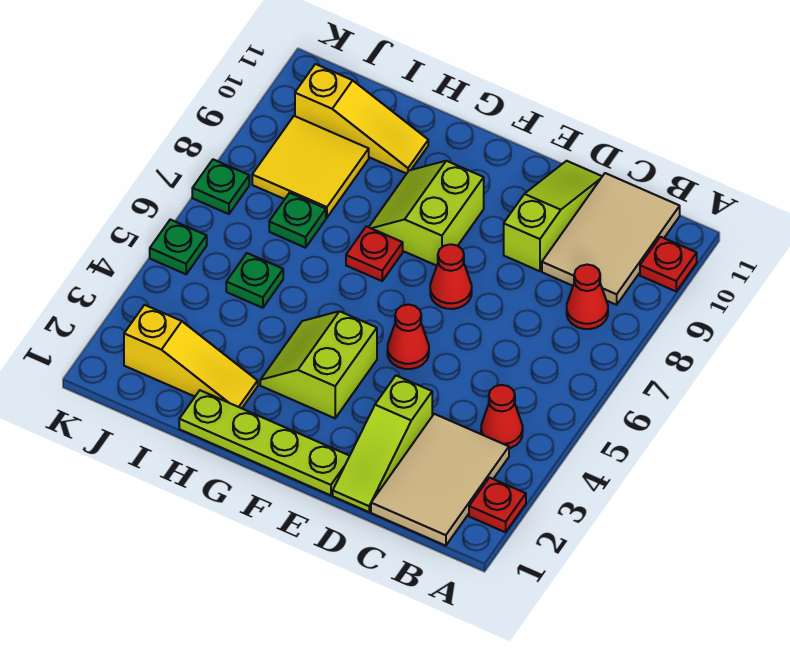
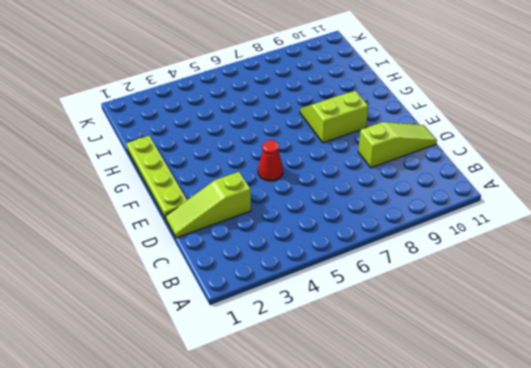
none -> red 1x1 plate [469,478,526,532]
none -> red 1x1 plate [640,237,697,291]
none -> tan 2x3 tile [371,414,509,546]

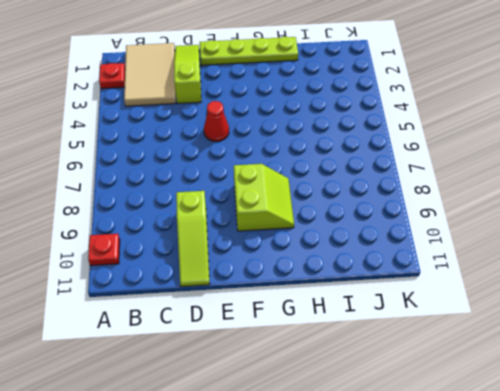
none -> red 1x1 cone [481,385,523,448]
none -> red 1x1 cone [567,265,608,329]
none -> tan 2x3 tile [542,173,680,305]

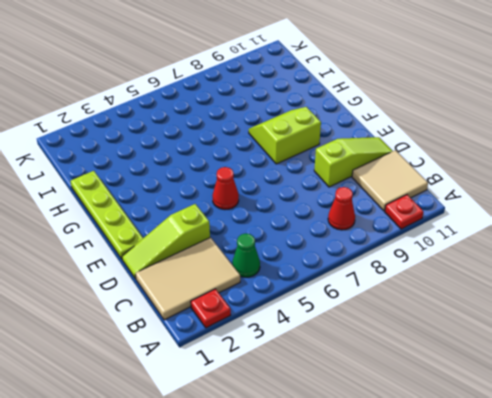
green 1x1 cone [232,234,260,277] -> red 1x1 cone [481,385,523,448]
tan 2x2 tile [352,150,428,211] -> tan 2x3 tile [542,173,680,305]
none -> red 1x1 cone [430,244,472,309]
none -> lime 2x2 slope [260,311,377,418]
none -> red 1x1 plate [346,226,403,281]

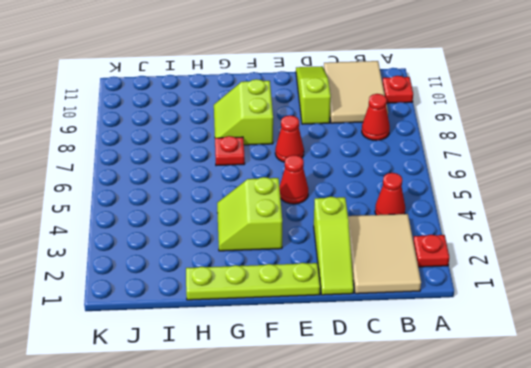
none -> yellow 1x3 slope [124,305,258,408]
none -> yellow 1x3 slope [295,64,428,174]
none -> green 1x1 plate [226,253,283,308]

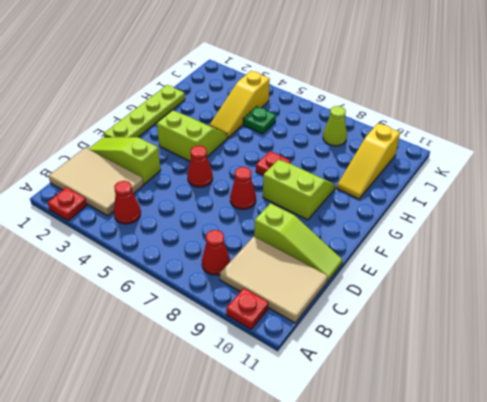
yellow 1x3 slope [209,71,270,138] -> yellow 1x3 slope moved to [124,305,258,408]
lime 1x1 cone [323,106,347,146] -> yellow 2x2 tile [252,116,369,218]
none -> green 1x1 plate [269,193,326,248]
none -> green 1x1 plate [150,220,207,274]
none -> green 1x1 plate [192,159,249,214]

